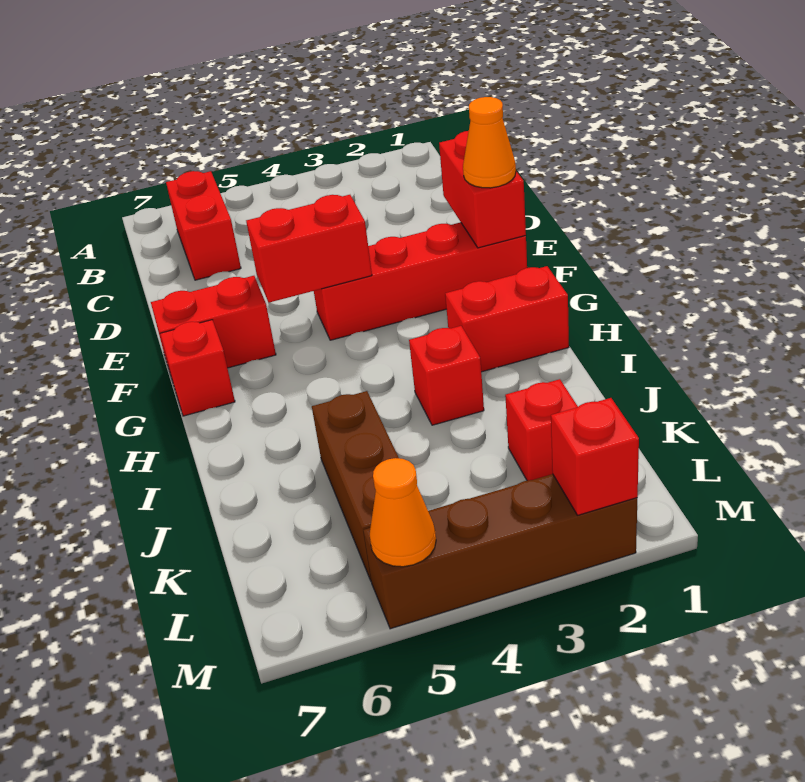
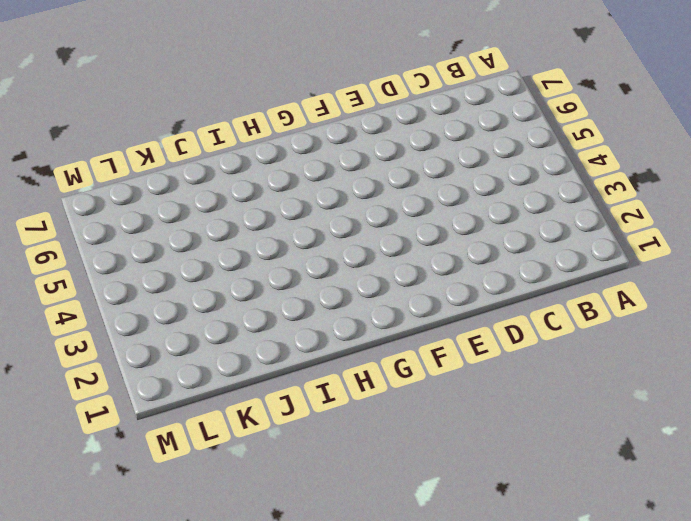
none -> red 1x2 brick [166,171,241,280]
none -> red 1x4 brick [314,222,527,340]
none -> red 1x2 brick [151,276,276,378]

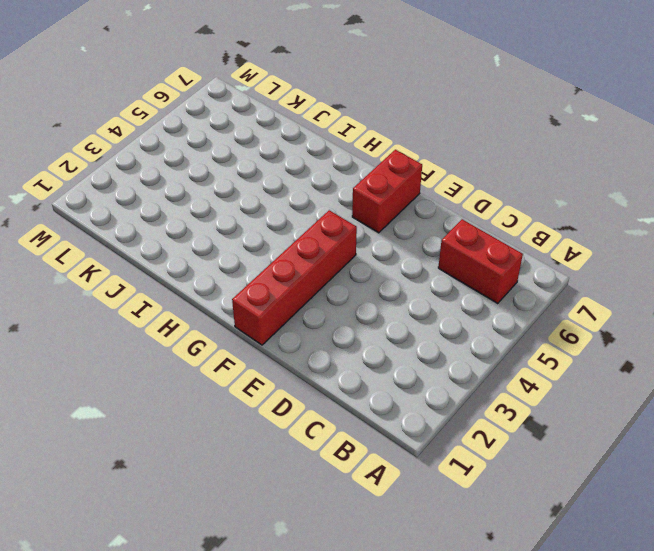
none -> red 1x1 brick [160,320,235,416]
none -> red 1x2 brick [445,266,569,372]
none -> red 1x1 brick [409,326,484,425]

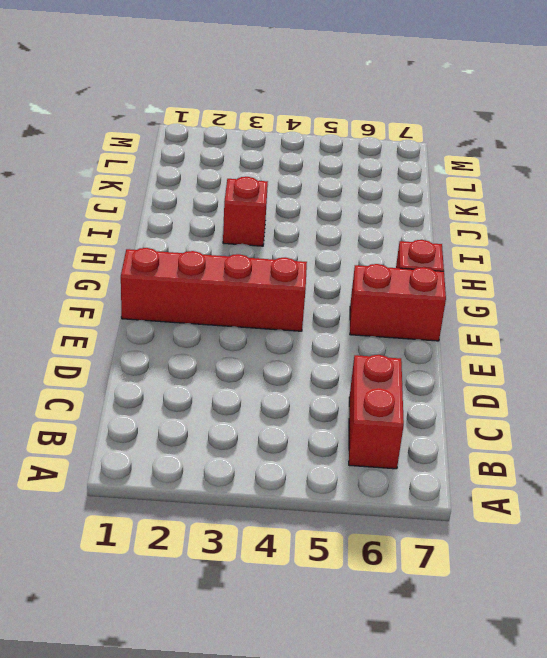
none -> red 1x2 brick [445,266,569,372]
none -> brown 1x3 brick [312,391,399,580]
none -> red 1x1 brick [505,379,578,481]

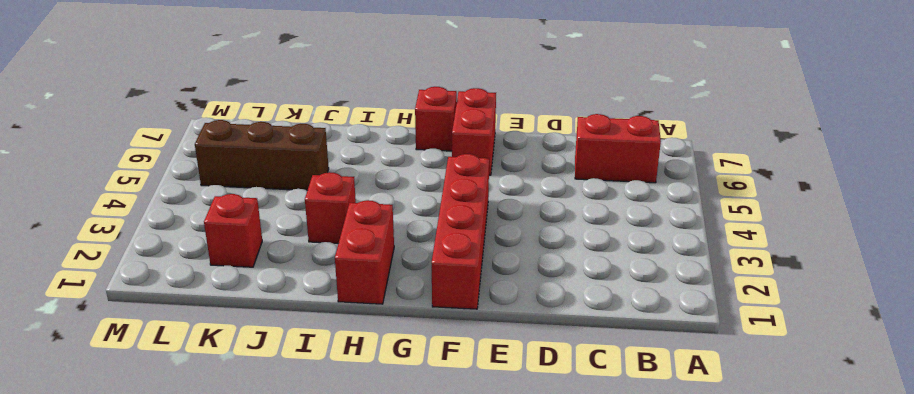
none -> brown 1x4 brick [363,474,637,629]
none -> red 1x2 brick [439,131,526,248]
none -> red 1x2 brick [246,195,372,303]

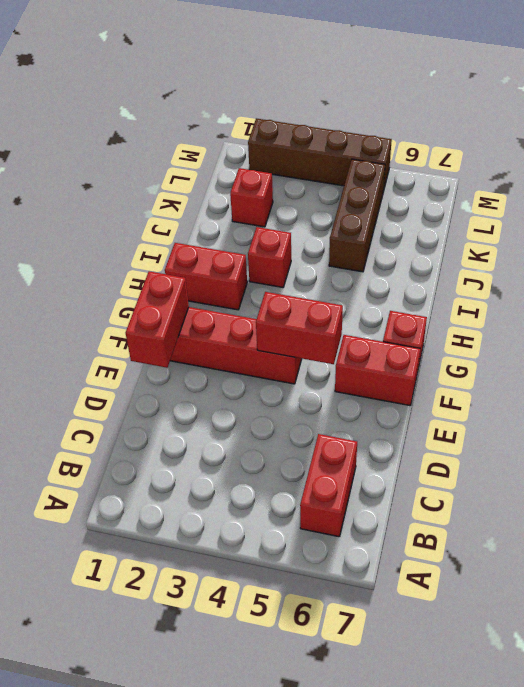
none -> red 1x1 brick [551,398,639,515]
none -> orange 1x1 cone [370,458,436,567]
none -> orange 1x1 cone [463,97,516,188]

